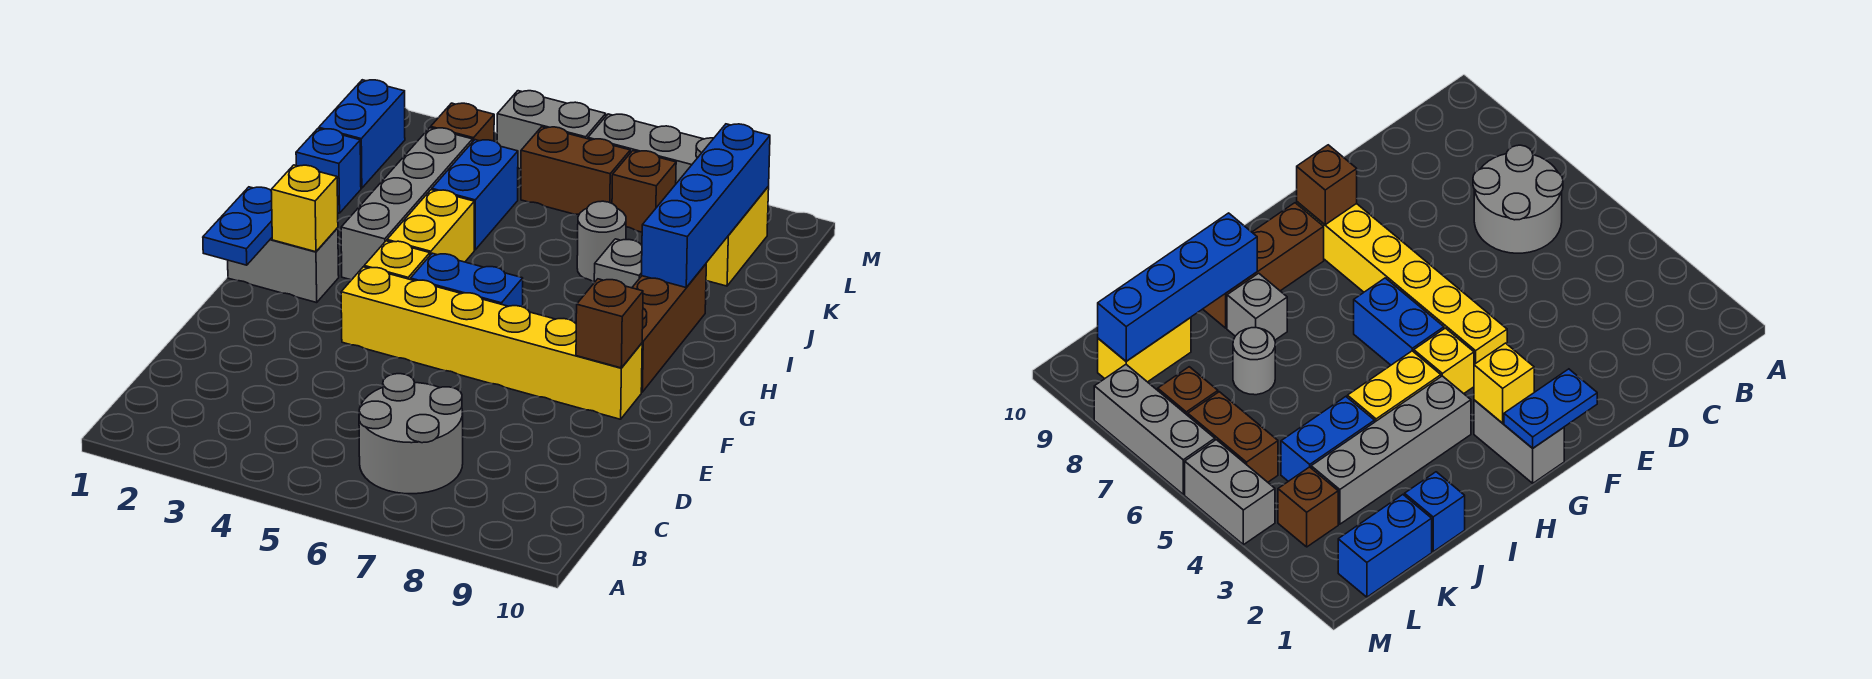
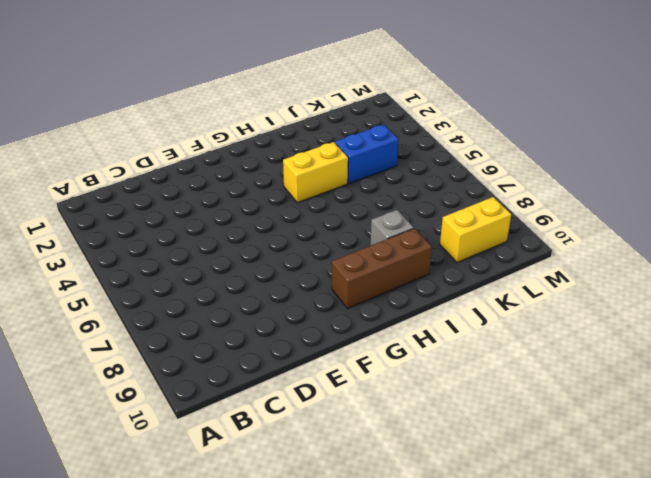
none -> grey 2x2 round brick [359,374,463,494]
none -> yellow 1x6 brick [341,267,642,419]
none -> grey 1x2 brick [228,228,339,303]

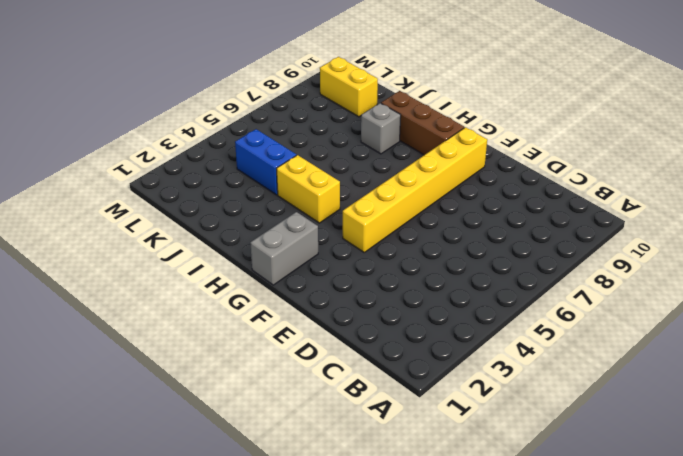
none -> grey 2x2 round brick [359,374,463,494]
none -> yellow 1x1 brick [364,241,430,280]
none -> blue 1x2 brick [411,253,523,307]

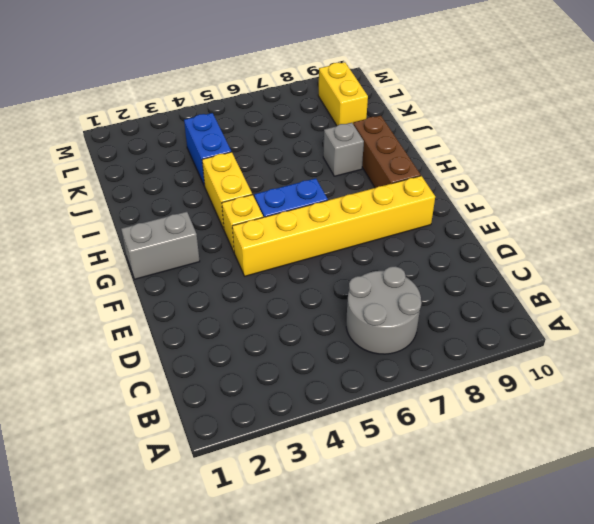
none -> grey 1x4 brick [341,128,473,280]
none -> blue 1x1 brick [296,129,361,213]
none -> grey 1x1 round brick [577,201,626,282]

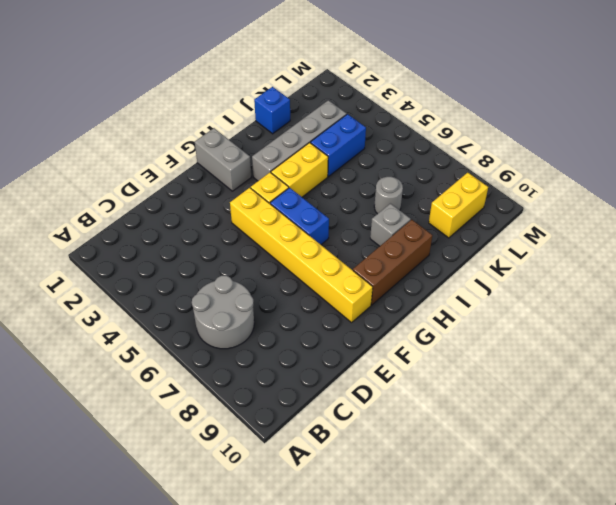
none -> blue 1x2 brick [319,80,405,188]
none -> brown 1x1 brick [431,103,494,141]
none -> brown 1x2 brick [521,127,630,214]

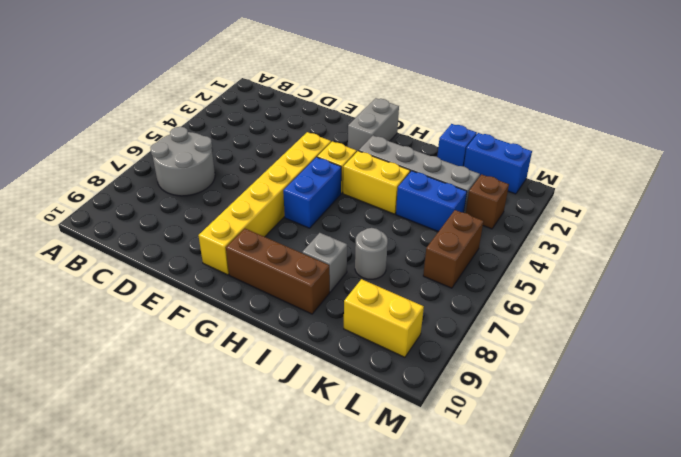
none -> brown 1x1 brick [612,151,676,232]
none -> grey 1x2 brick [497,91,606,169]
none -> grey 1x3 brick [588,114,714,183]

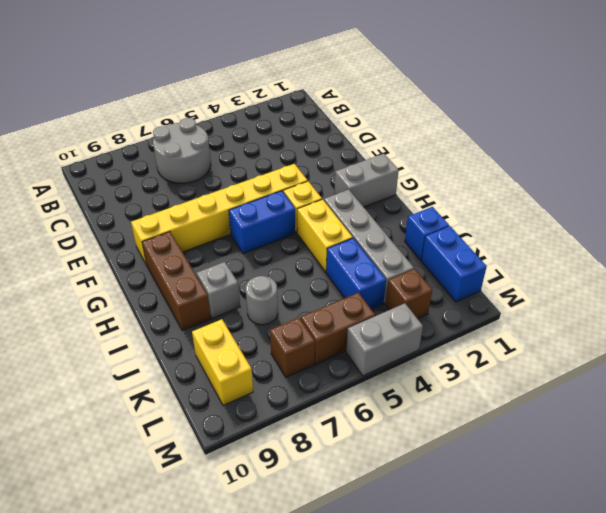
none -> grey 1x3 brick [588,114,714,183]
none -> blue 1x2 plate [203,187,272,265]
none -> brown 1x1 brick [576,279,643,368]

